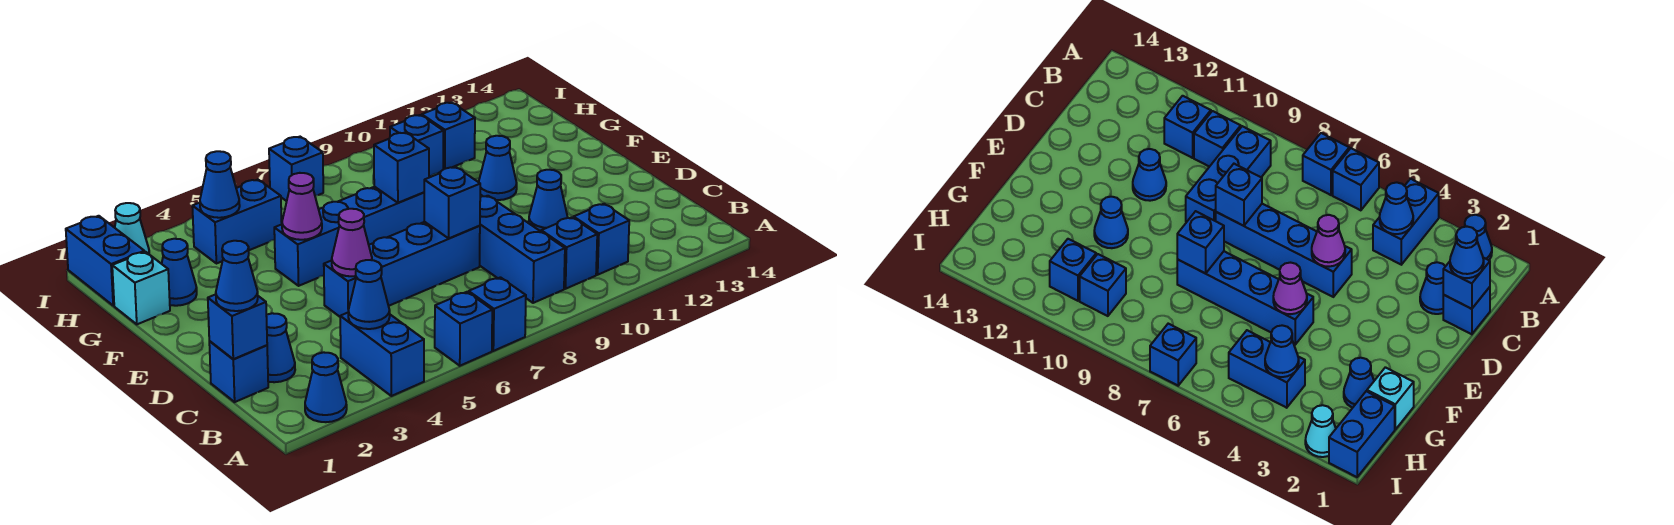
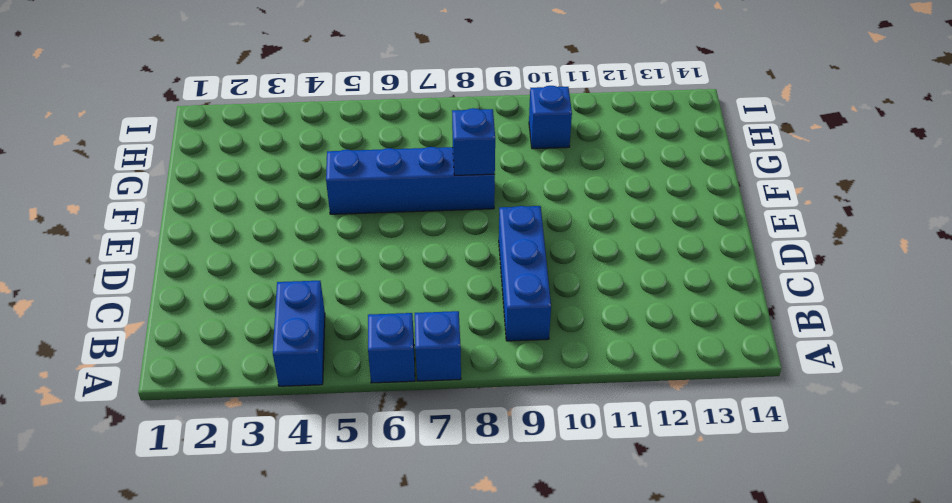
none -> blue 1x1 cone [305,352,347,422]
none -> blue 1x1 brick [541,217,597,289]
none -> blue 1x1 brick [574,204,629,275]

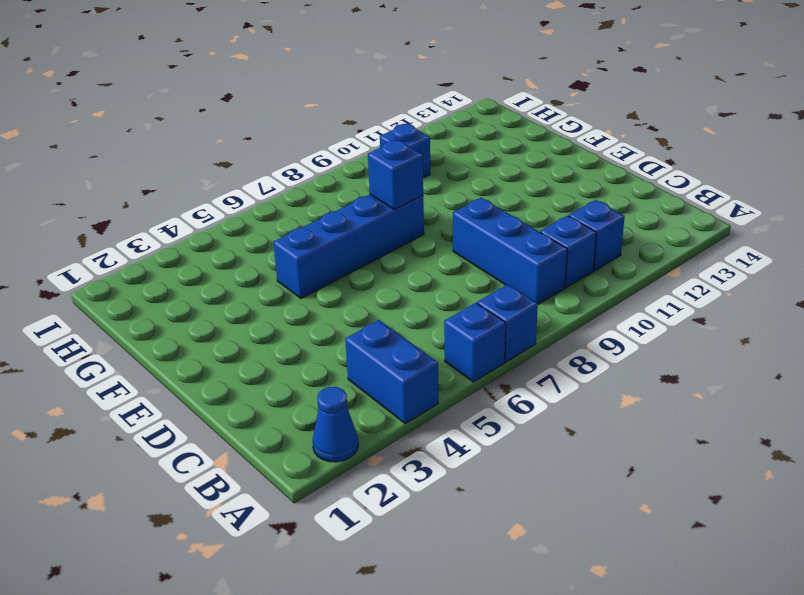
none -> blue 1x1 brick [209,341,268,402]
none -> blue 1x1 cone [266,313,295,382]
none -> blue 1x4 brick [324,222,480,317]

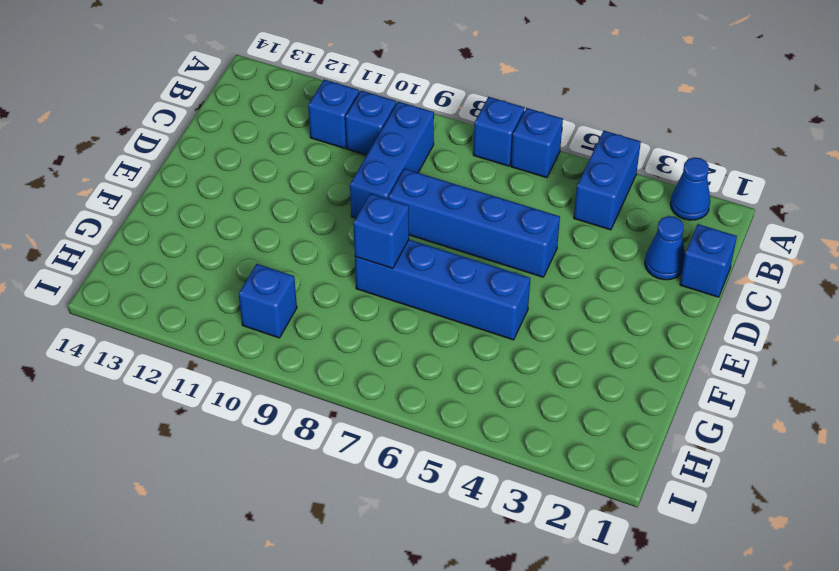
none -> blue 1x1 cone [529,170,568,231]
none -> blue 1x1 cone [479,136,517,200]
none -> cyan 1x1 brick [112,252,170,324]

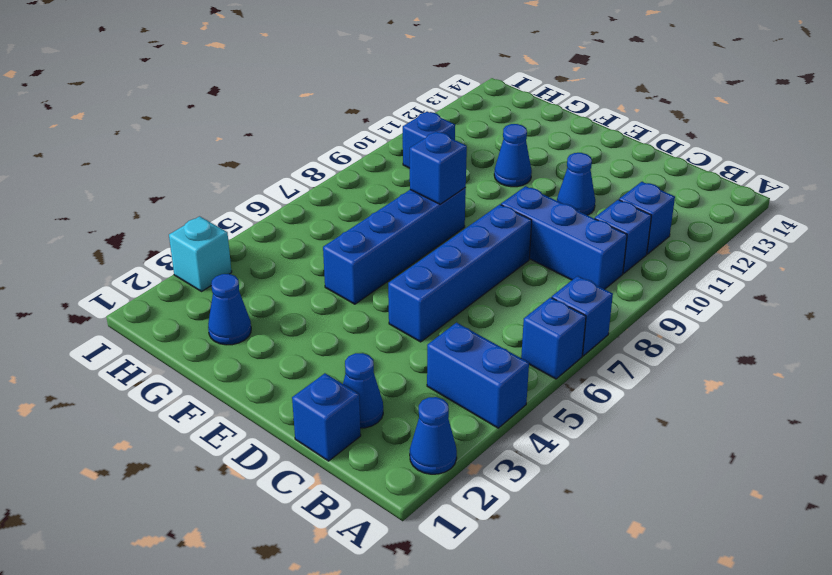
cyan 1x1 brick [169,216,232,291] -> cyan 1x1 brick moved to [112,252,170,324]
none -> blue 1x2 brick [66,216,144,306]
none -> blue 1x2 brick [192,180,282,264]
none -> blue 1x1 brick [422,102,475,169]

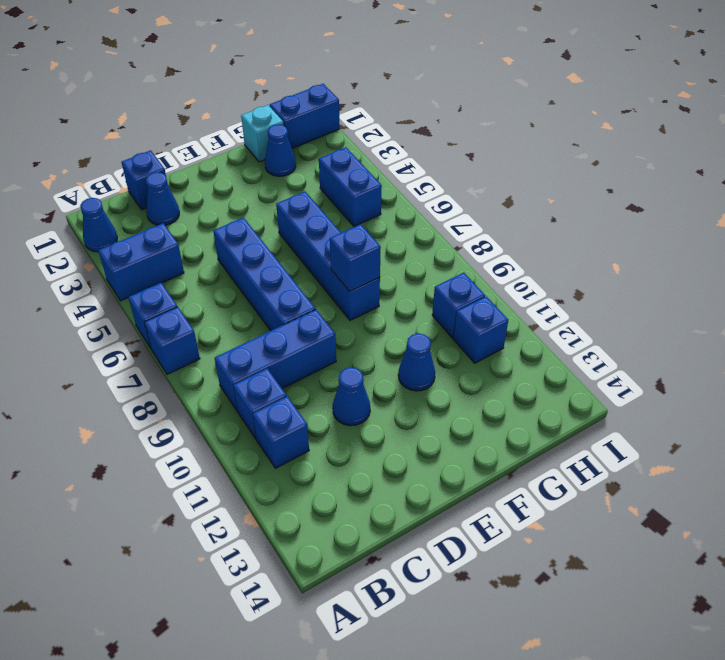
none -> cyan 1x1 cone [115,203,149,254]
none -> blue 1x1 brick [269,137,323,201]
none -> blue 1x1 cone [348,260,390,329]

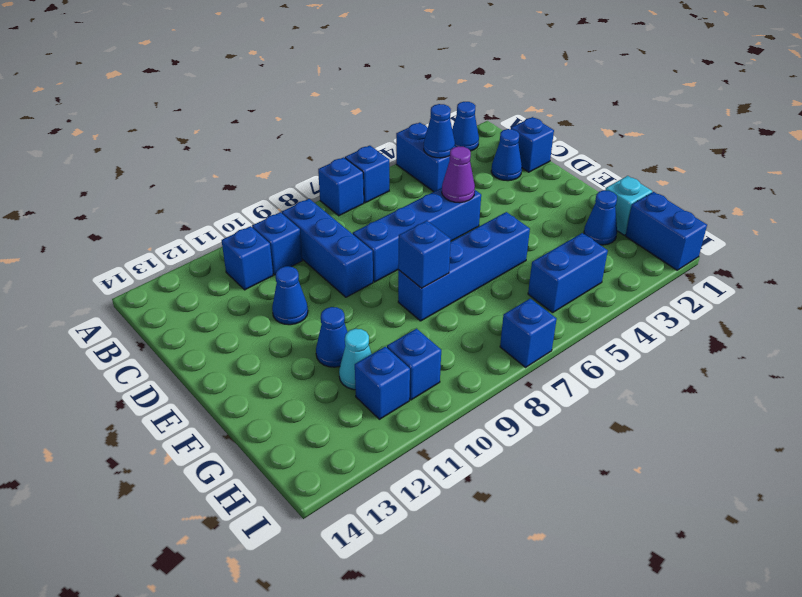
cyan 1x1 cone [339,329,372,390] -> cyan 1x1 cone moved to [115,203,149,254]
none -> blue 1x1 brick [208,294,267,359]
none -> blue 1x1 brick [424,167,480,238]
none -> purple 1x1 cone [282,173,322,240]

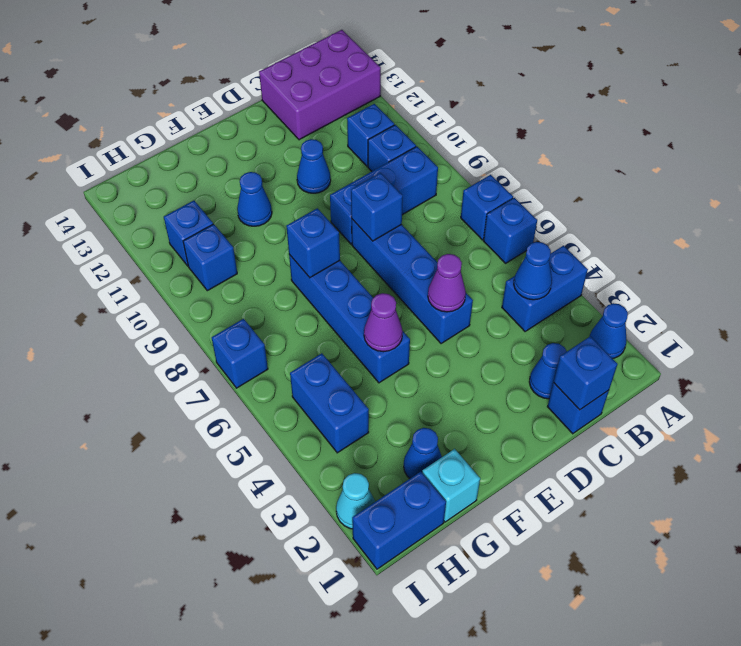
purple 2x3 brick [259,30,381,140] -> none
none -> blue 1x1 cone [200,151,240,218]
none -> blue 1x1 cone [216,241,258,311]

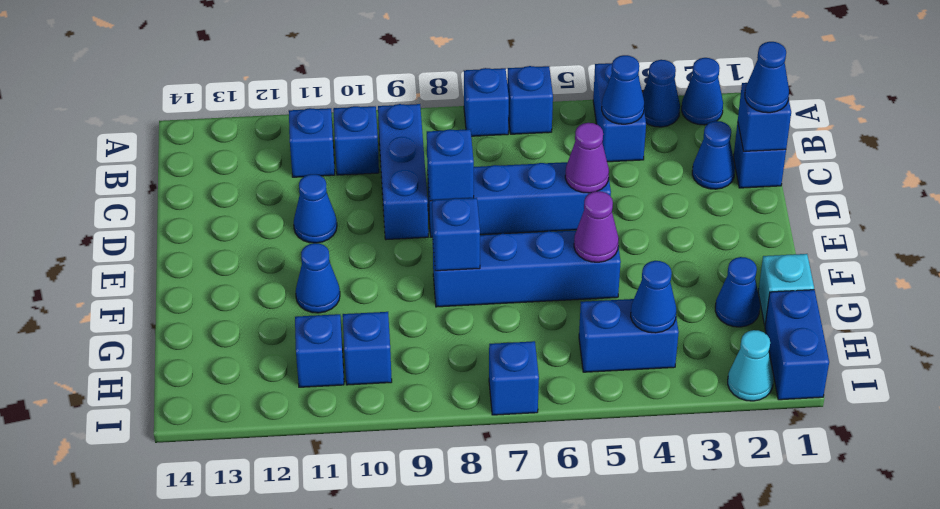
blue 1x1 cone [643,60,680,127] -> none

